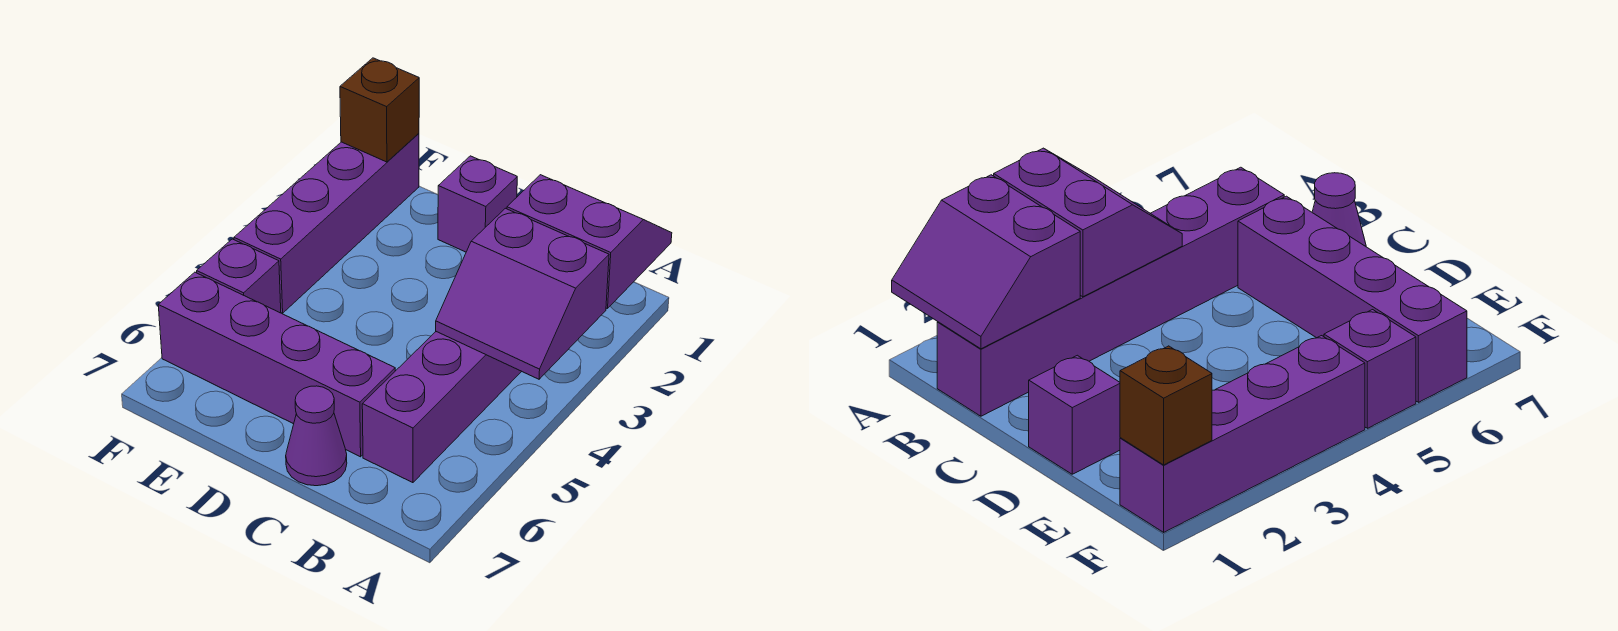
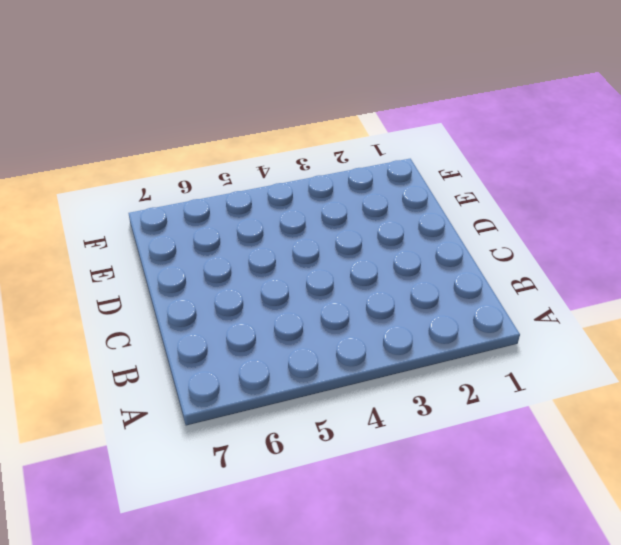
none -> purple 1x6 brick [362,332,522,483]
none -> purple 1x4 brick [158,272,395,457]

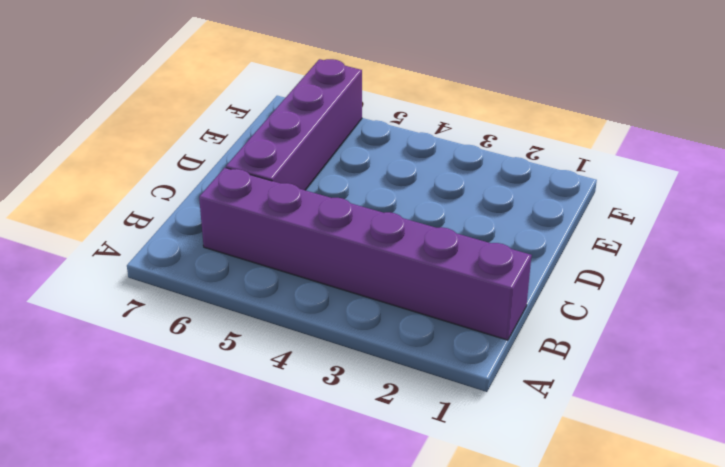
none -> purple 1x1 cone [286,386,347,486]
none -> purple 1x1 brick [438,156,517,252]

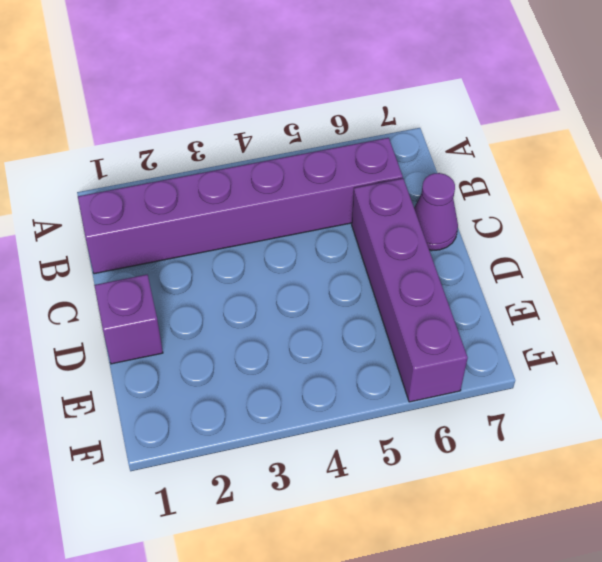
none -> purple 1x4 brick [234,133,419,313]
none -> purple 1x1 brick [197,239,281,313]

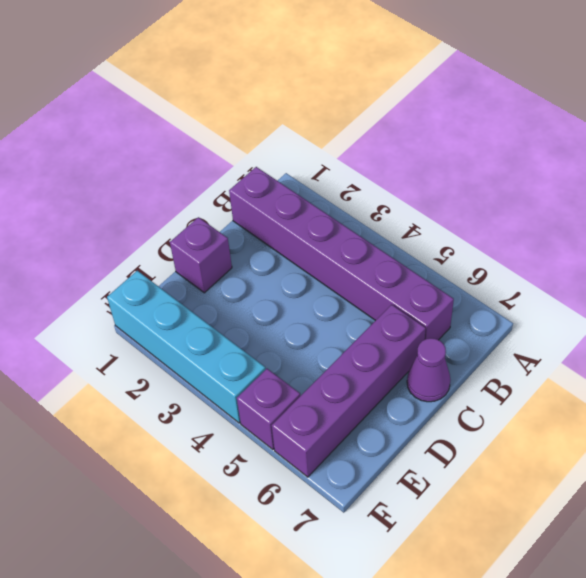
cyan 1x4 brick [107,271,266,423] -> purple 1x4 brick [234,133,419,313]
none -> purple 2x2 slope [507,175,672,309]
none -> purple 2x2 slope [436,208,609,379]

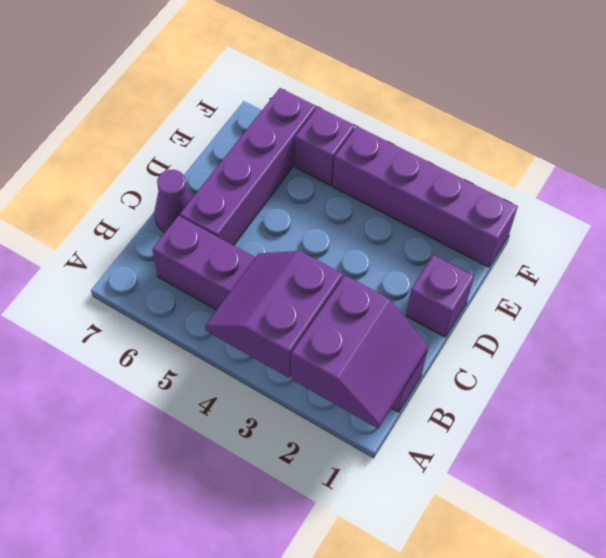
none -> brown 1x1 brick [340,58,419,162]

